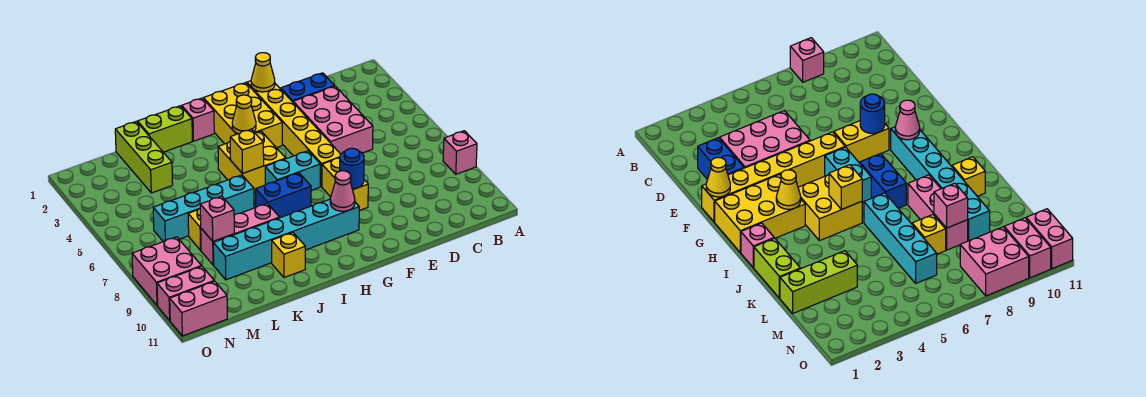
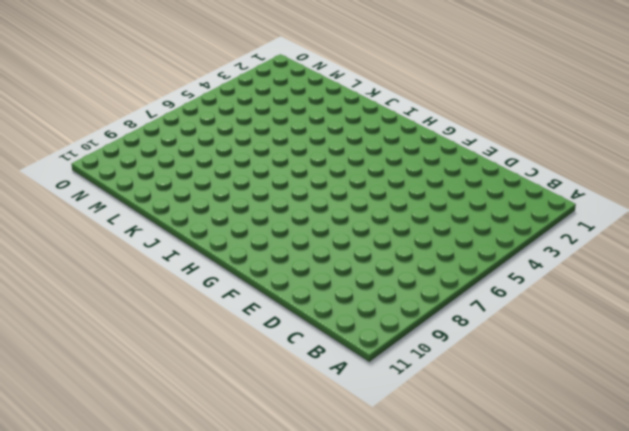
none -> pink 1x1 brick [443,131,477,174]
none -> blue 1x2 brick [281,73,334,102]
none -> pink 2x3 brick [293,86,373,154]

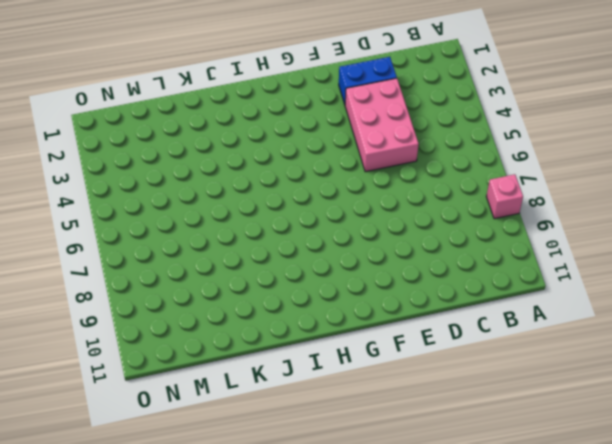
none -> yellow 1x6 brick [247,81,341,187]
none -> yellow 1x2 brick [322,158,368,211]
none -> yellow 2x3 brick [203,83,282,148]

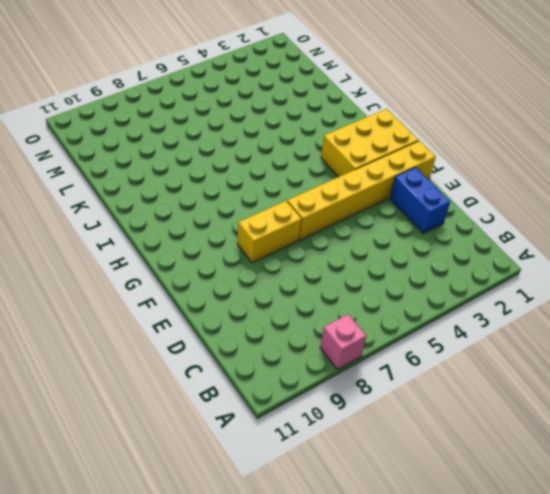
none -> pink 2x3 brick [293,86,373,154]
none -> cyan 1x2 brick [265,151,320,190]
none -> cyan 1x6 brick [213,199,359,280]

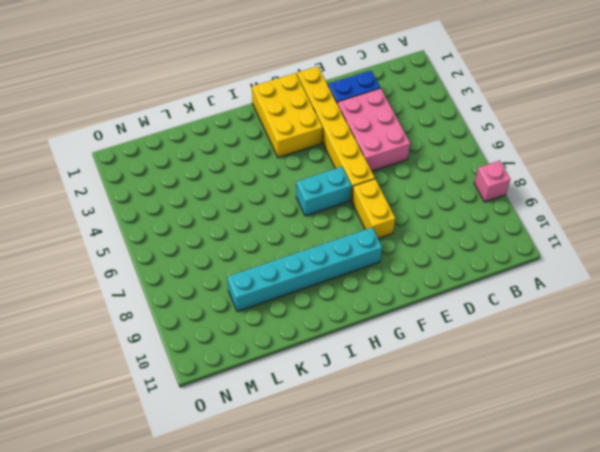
none -> yellow 2x2 brick [218,131,286,193]
none -> blue 1x2 brick [256,173,311,218]
none -> pink 1x1 brick [182,98,214,141]

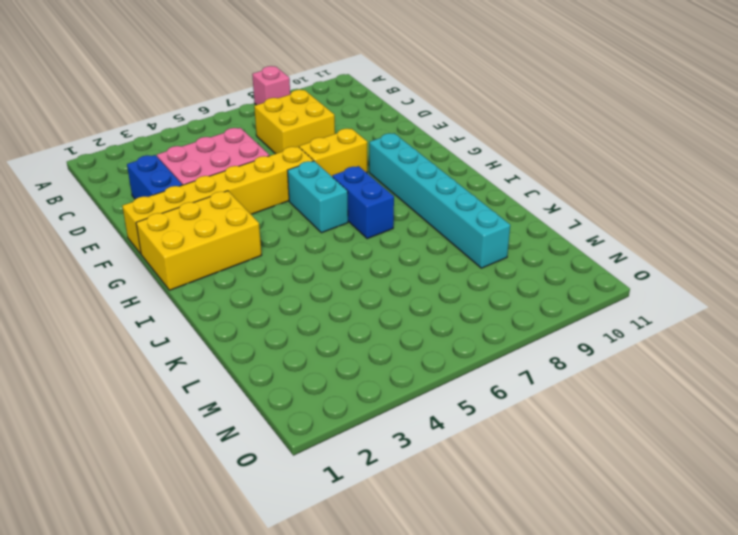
yellow 2x2 brick [254,90,335,154] -> yellow 2x2 brick moved to [218,131,286,193]
none -> pink 1x1 brick [182,98,214,141]
none -> lime 1x2 brick [137,106,192,152]
none -> cyan 1x4 brick [153,175,254,242]

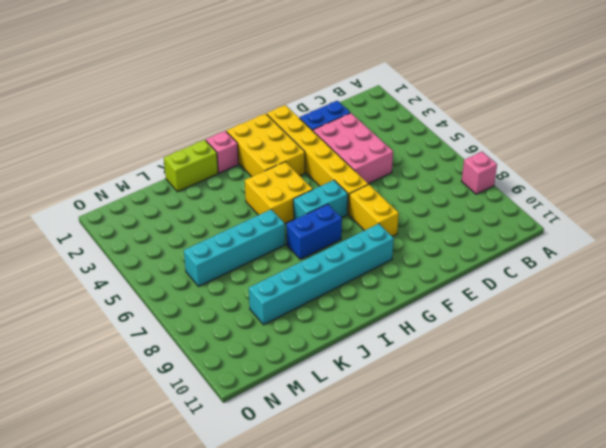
none -> pink 1x3 brick [201,204,279,265]
none -> yellow 1x1 brick [272,232,305,278]
none -> lime 1x3 brick [115,121,173,193]

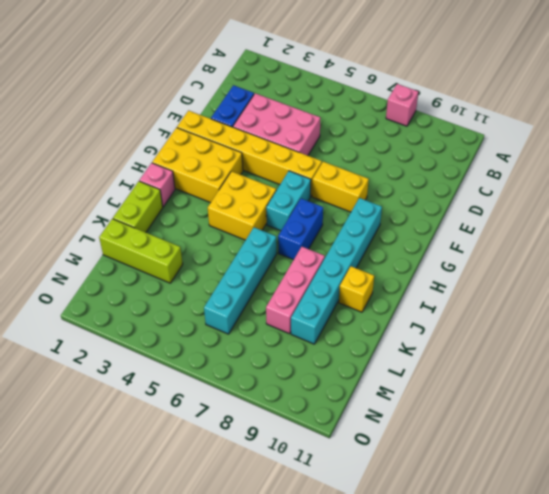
none -> yellow 1x1 brick [188,209,201,250]
none -> pink 2x2 brick [132,237,201,306]
none -> pink 1x2 brick [157,266,214,321]

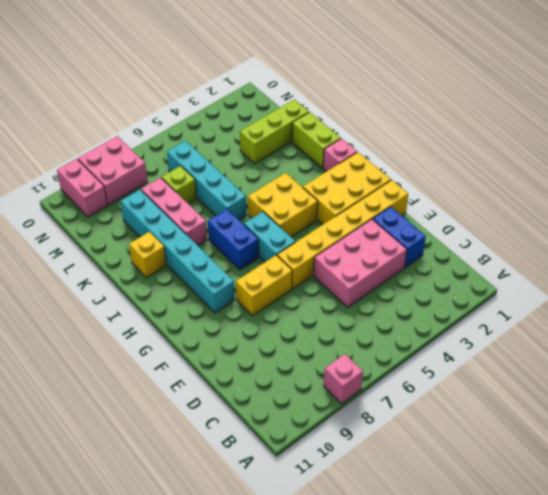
lime 1x1 brick [162,166,197,204] -> yellow 1x1 brick [188,209,201,250]
none -> pink 1x2 brick [170,281,227,336]
none -> yellow 1x1 cone [251,53,275,92]
none -> blue 1x1 round brick [340,148,364,189]

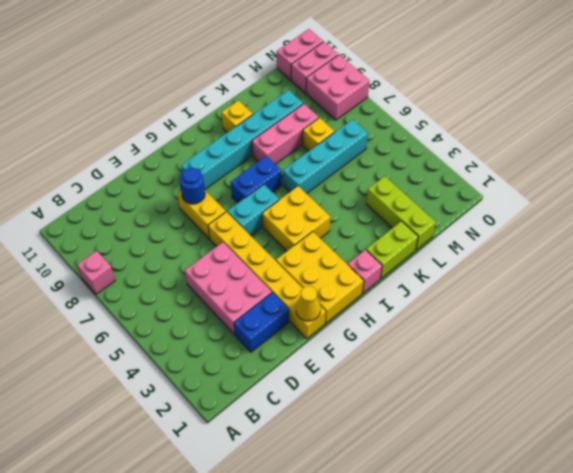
none -> pink 1x1 cone [330,171,355,211]
none -> yellow 1x1 cone [232,95,256,134]
none -> yellow 1x1 brick [230,129,264,174]

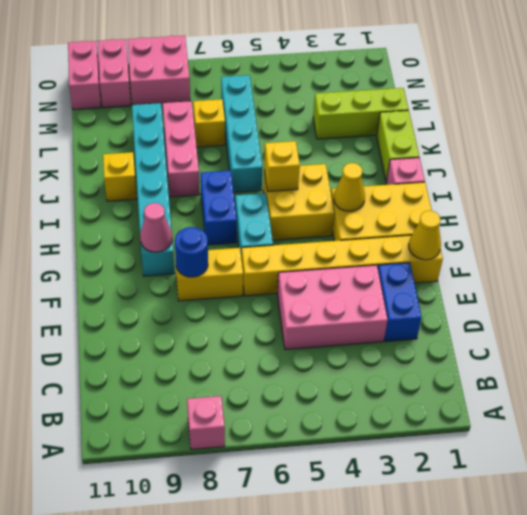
none -> pink 1x1 brick [200,196,234,241]

